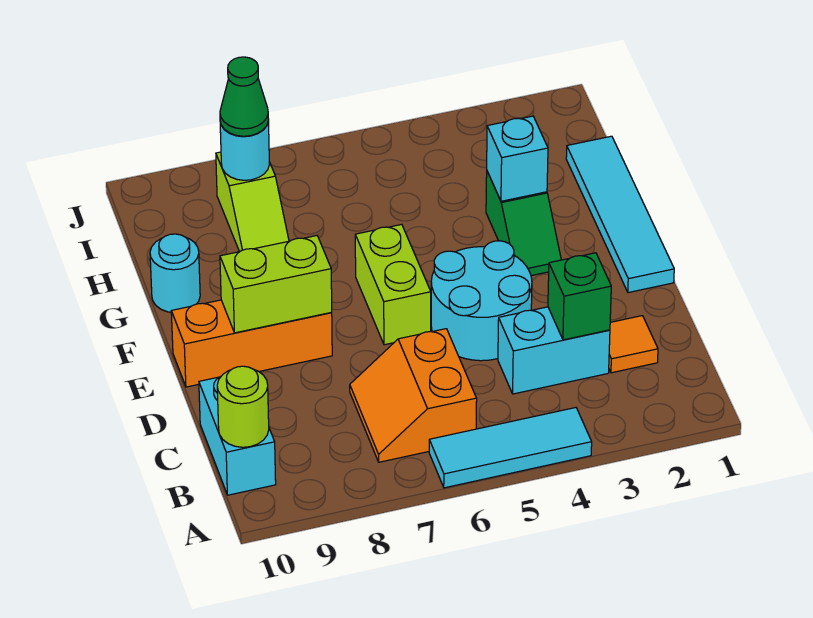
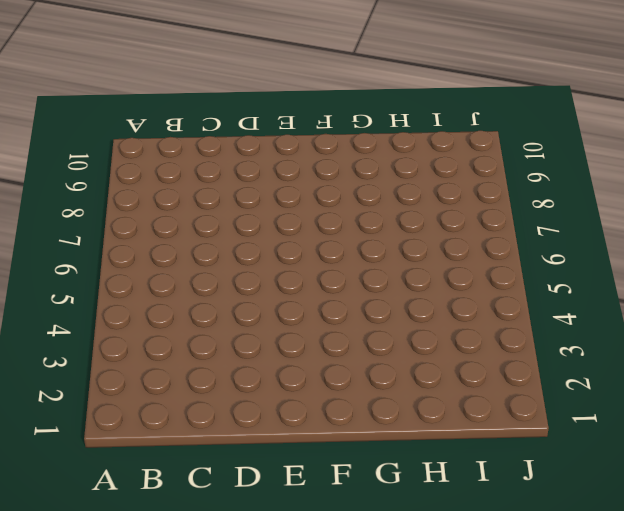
none -> cyan 1x3 tile [429,408,592,488]
none -> orange 2x2 slope [350,329,477,462]
none -> cyan 1x2 brick [199,377,276,495]

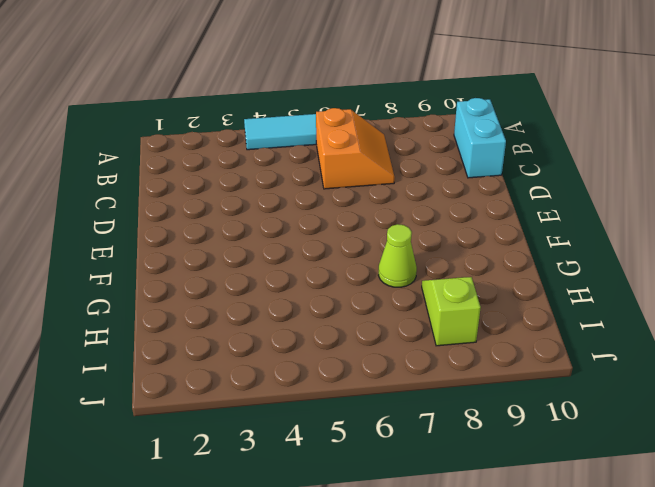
lime 1x1 cone [378,224,417,287] -> none
none -> orange 1x1 tile [609,316,658,373]
none -> cyan 1x2 brick [498,307,610,394]
none -> cyan 2x2 round brick [431,241,532,361]

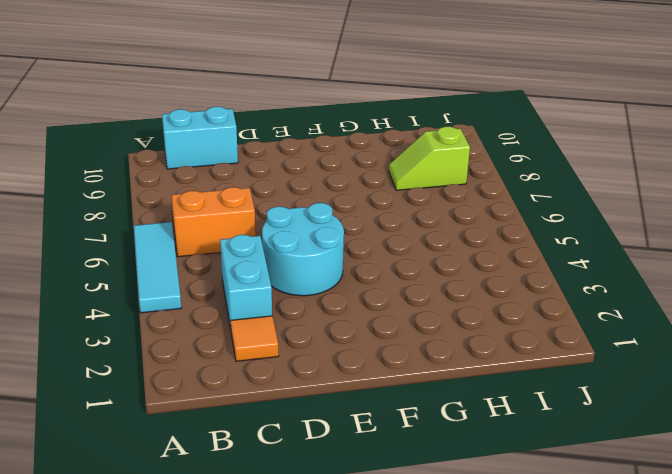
none -> cyan 1x4 tile [566,136,674,293]
none -> lime 1x2 brick [355,224,431,345]
none -> orange 1x3 brick [171,300,332,387]

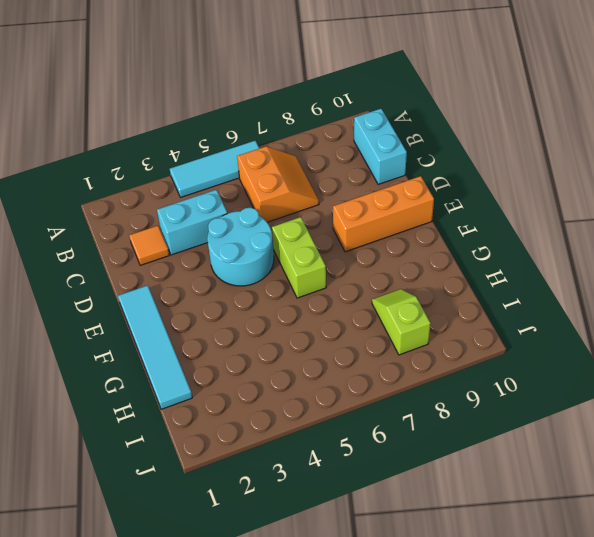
none -> green 1x2 slope [486,172,561,276]
none -> cyan 1x1 round brick [150,234,200,312]
none -> lime 1x1 round brick [217,366,269,447]

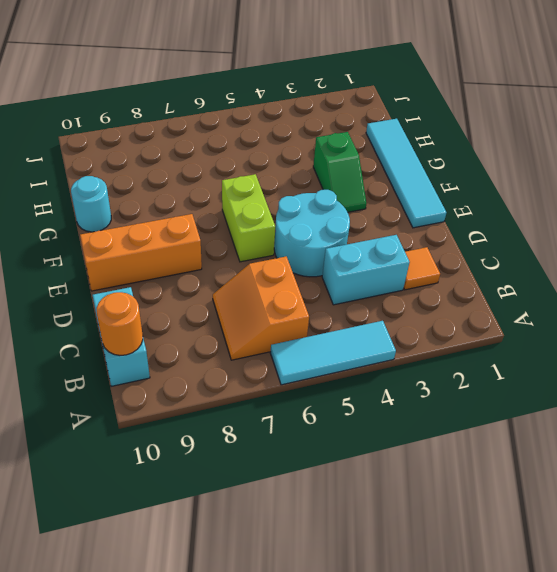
orange 1x1 round brick [97,292,143,355] -> lime 1x1 round brick [217,366,269,447]
none -> lime 1x2 slope [216,152,289,252]
none -> green 1x1 brick [548,253,611,340]
none -> lime 1x2 brick [220,236,332,333]

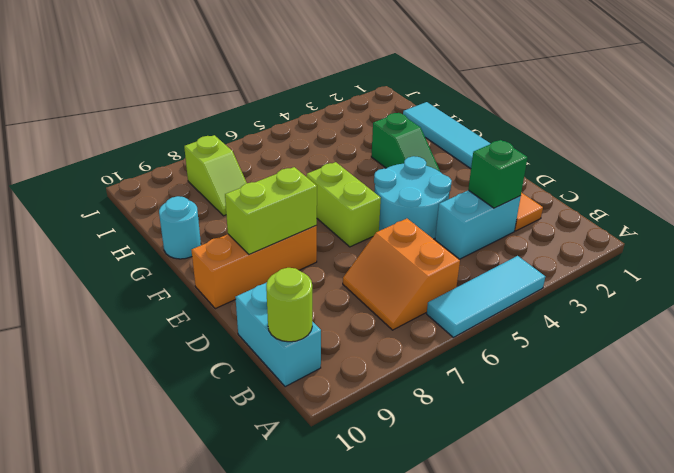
none -> cyan 1x1 brick [487,116,548,201]
none -> cyan 1x1 round brick [220,121,269,180]
none -> green 1x1 cone [220,57,269,136]

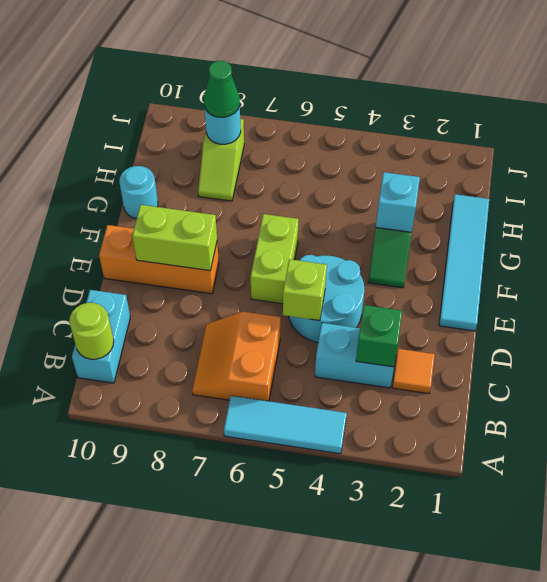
lime 1x1 brick [283,259,327,321] -> none

